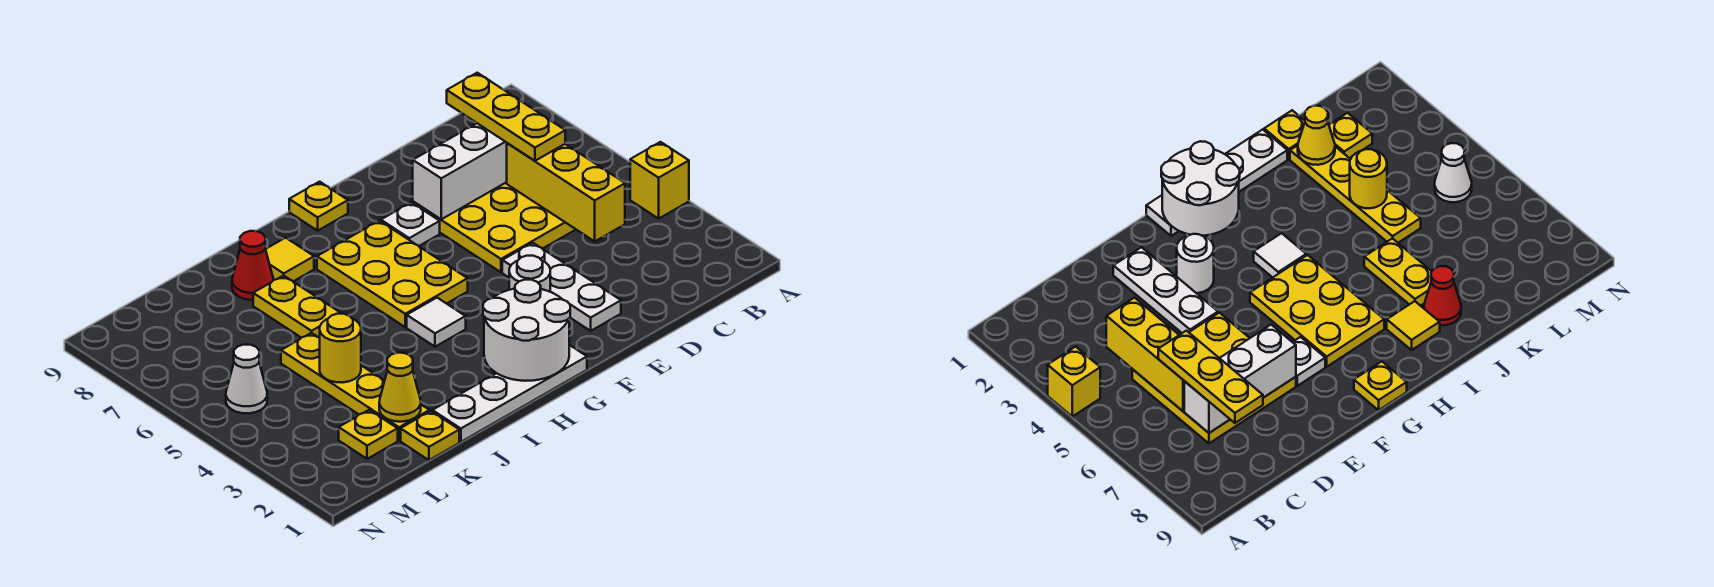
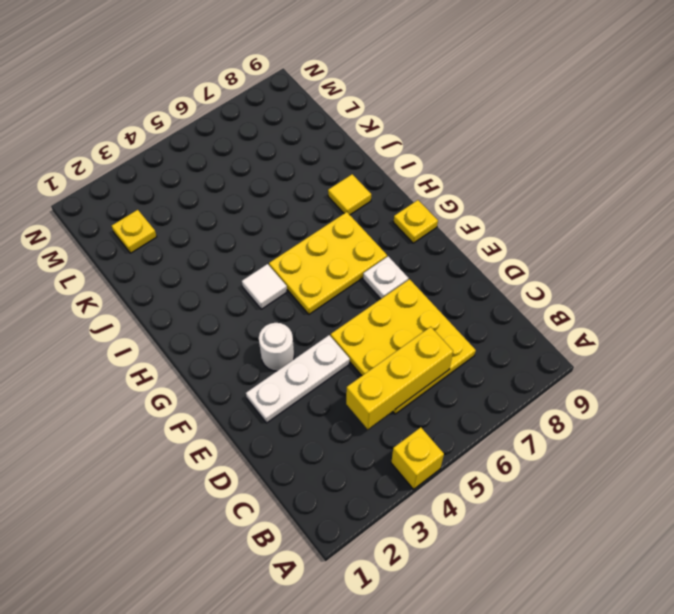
none -> white 1x4 plate [432,345,587,442]
none -> yellow 1x2 plate [253,275,342,338]
none -> red 1x1 cone [232,231,273,300]

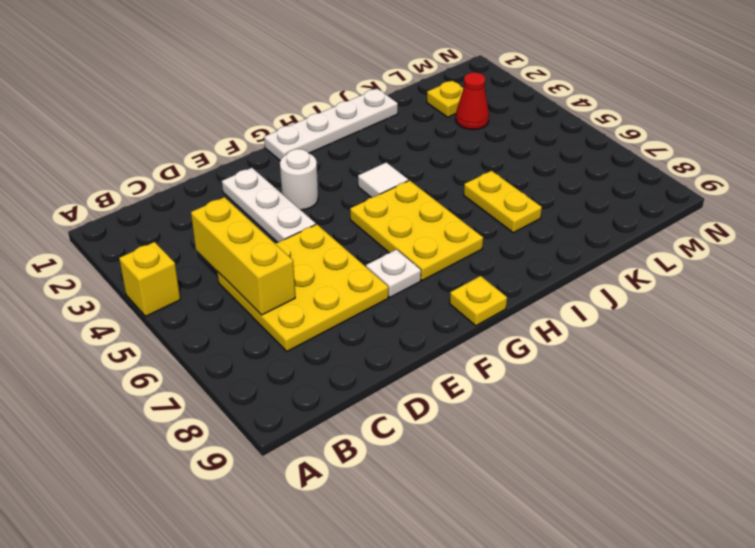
red 1x1 cone [456,73,489,129] -> red 1x1 cone moved to [232,231,273,300]
none -> yellow 1x1 tile [266,238,314,281]
none -> yellow 1x1 plate [401,411,459,460]
none -> yellow 1x4 plate [281,333,429,441]

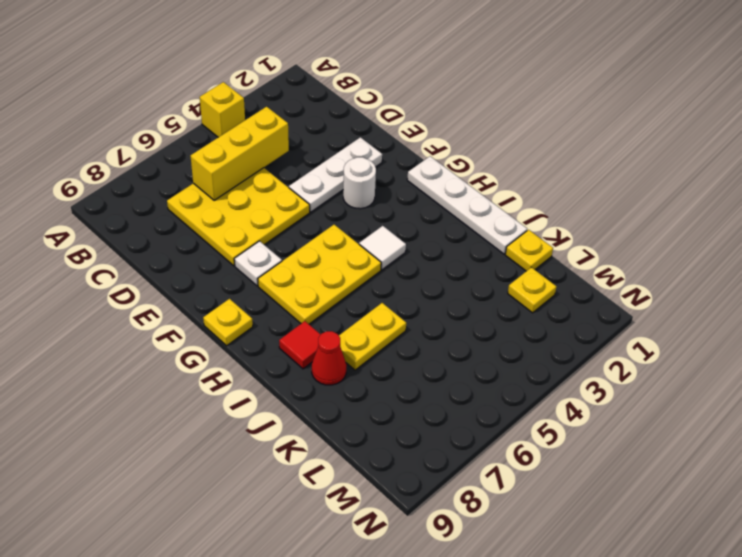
red 1x1 tile [279,321,321,369] -> yellow 1x1 tile [266,238,314,281]
none -> yellow 1x4 plate [281,333,429,441]
none -> white 1x1 cone [226,345,267,413]
none -> white 1x3 brick [413,123,507,219]

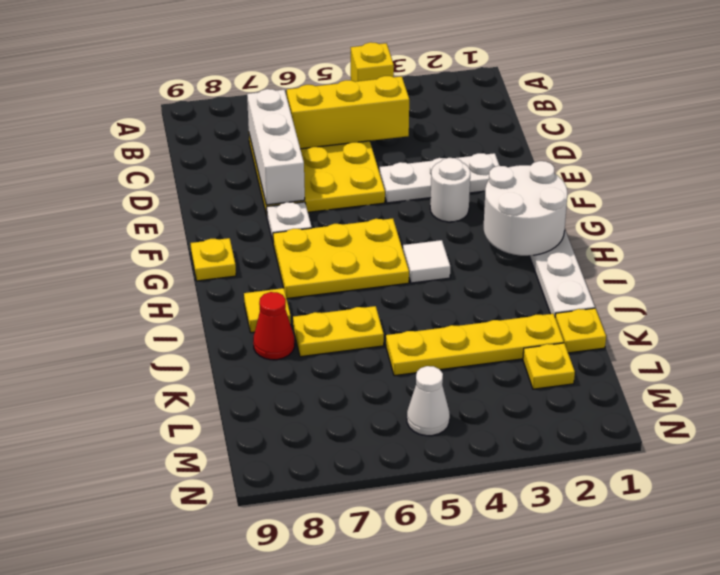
none -> yellow 1x1 cone [379,353,421,422]
none -> yellow 1x1 round brick [320,314,361,383]
none -> yellow 1x3 plate [447,73,565,161]

